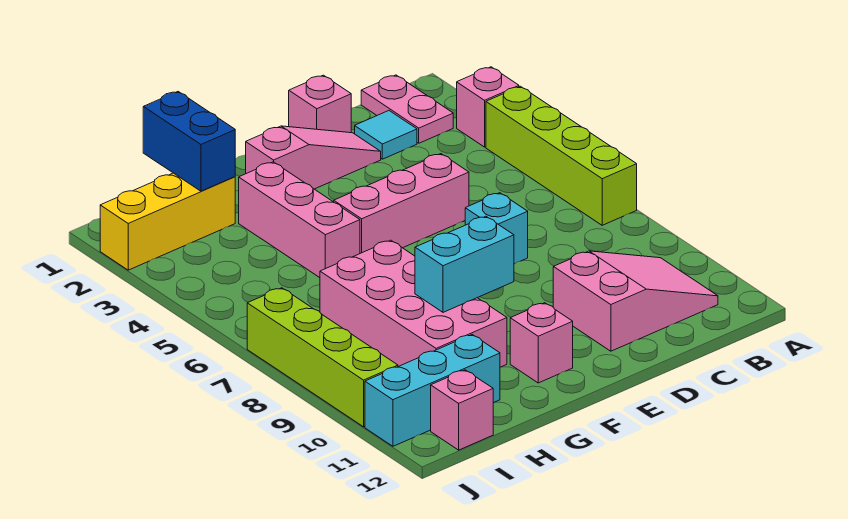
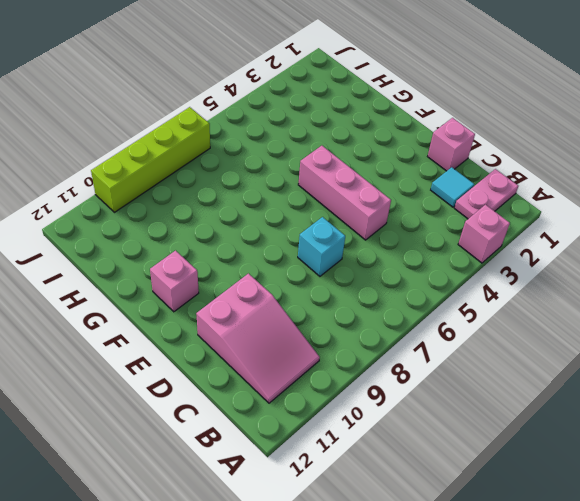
none -> lime 1x4 brick [486,86,637,225]
none -> pink 1x3 slope [246,126,381,189]
none -> pink 1x3 brick [239,162,360,278]

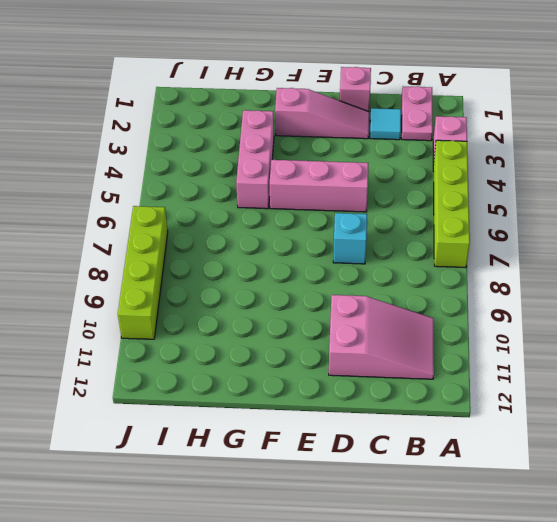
none -> pink 1x1 brick [510,303,573,383]
none -> pink 2x4 brick [320,240,507,367]
none -> yellow 1x3 brick [100,173,235,270]

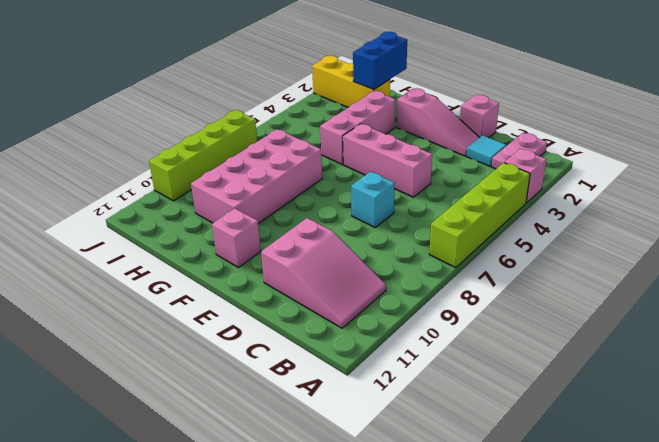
none -> cyan 1x3 brick [365,335,500,446]
none -> pink 1x1 brick [431,370,493,450]
none -> cyan 1x2 brick [415,216,514,312]

